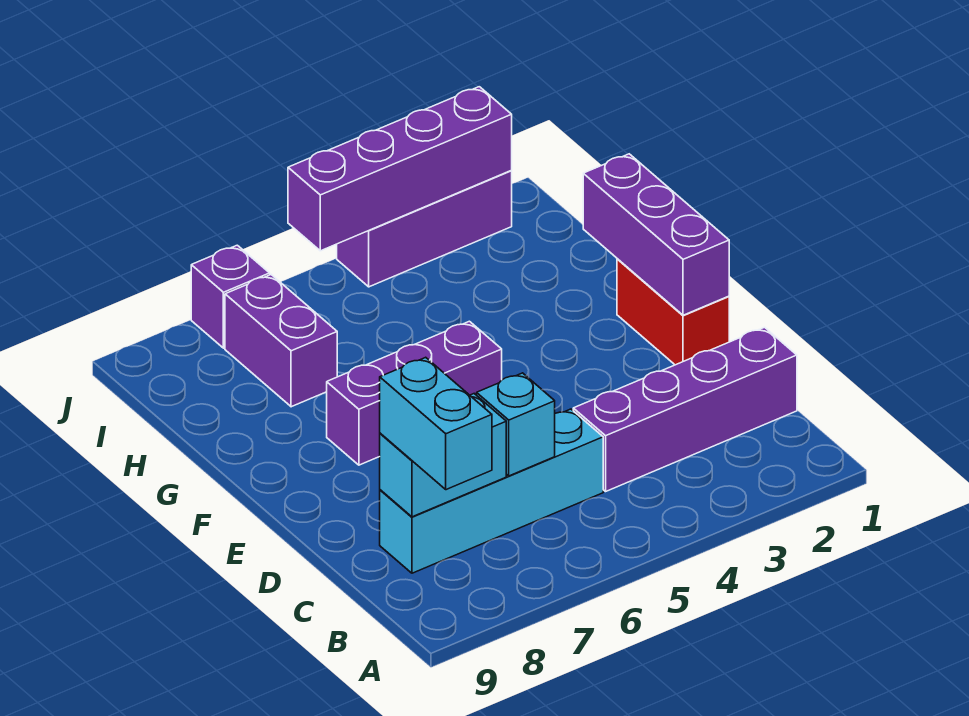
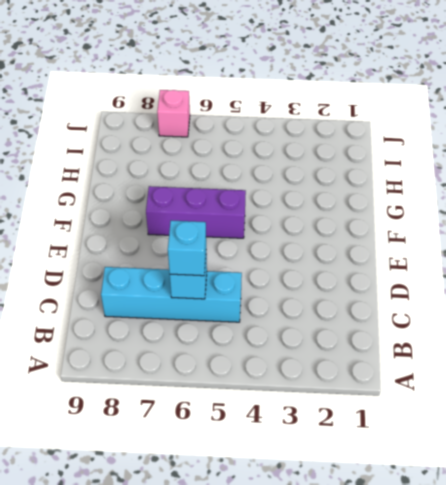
cyan 1x1 brick [168,220,206,276] -> none
pink 1x1 brick [157,90,190,137] -> purple 1x1 brick [191,245,270,348]
none -> purple 1x4 brick [573,327,797,491]
none -> red 1x2 brick [617,259,729,365]
none -> purple 1x2 brick [225,275,337,407]

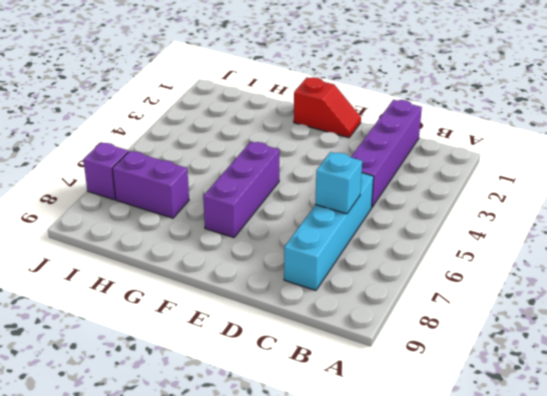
red 1x2 slope [294,77,361,138] -> red 1x2 brick [617,259,729,365]
none -> purple 1x3 brick [337,171,512,287]
none -> cyan 1x2 brick [380,394,506,517]
none -> purple 1x3 brick [583,154,729,315]

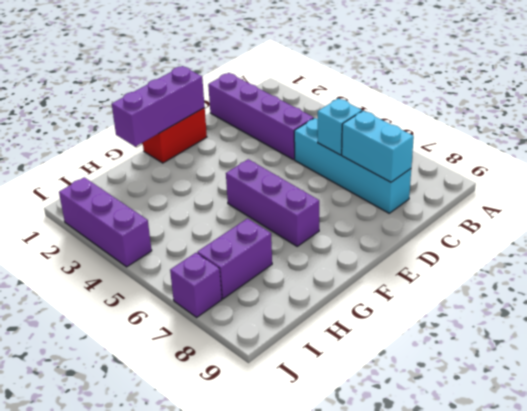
none -> purple 1x4 brick [288,87,512,251]
none -> cyan 1x2 brick [380,357,492,490]

